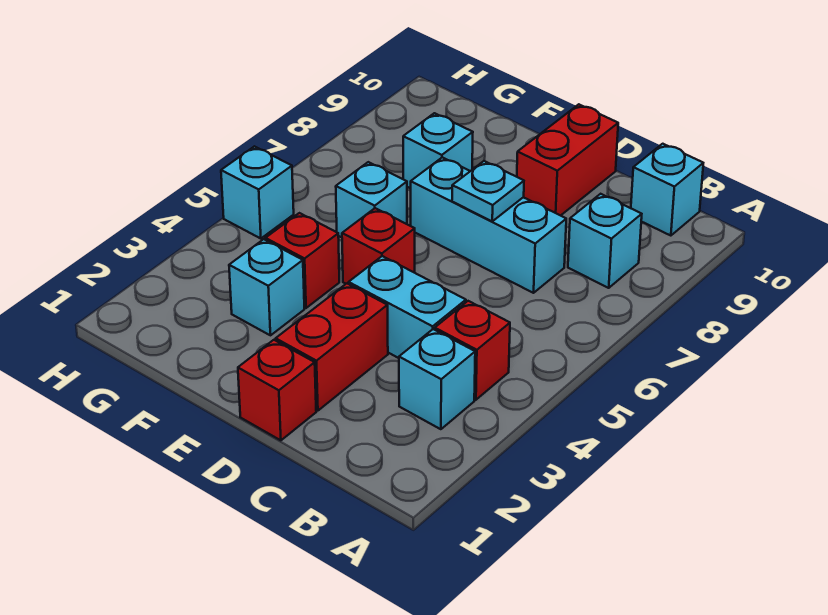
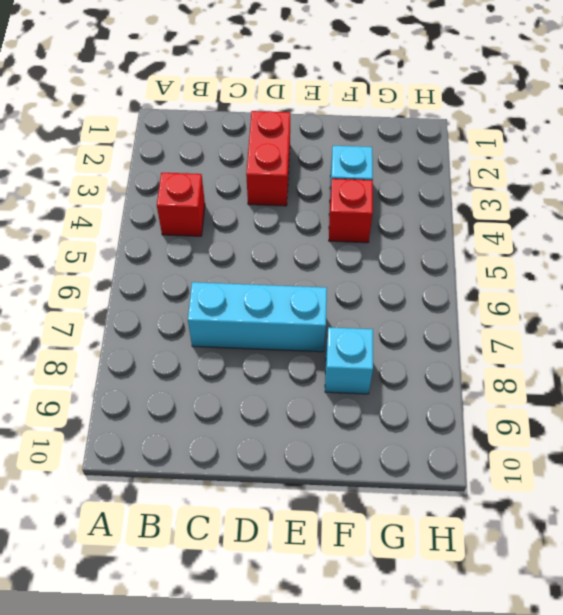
none -> cyan 1x1 brick [399,329,475,429]
none -> cyan 1x1 brick [568,194,642,288]
none -> cyan 1x1 brick [631,144,703,236]

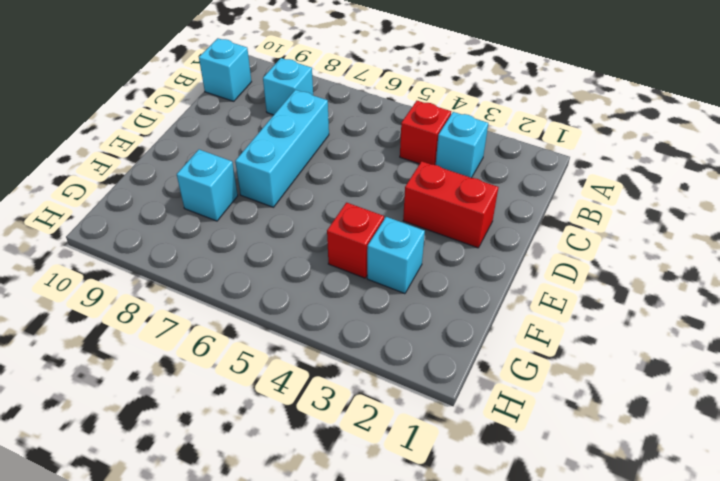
none -> cyan 1x2 brick [349,256,466,358]
none -> red 1x1 brick [238,340,316,440]
none -> red 1x2 brick [517,104,618,216]

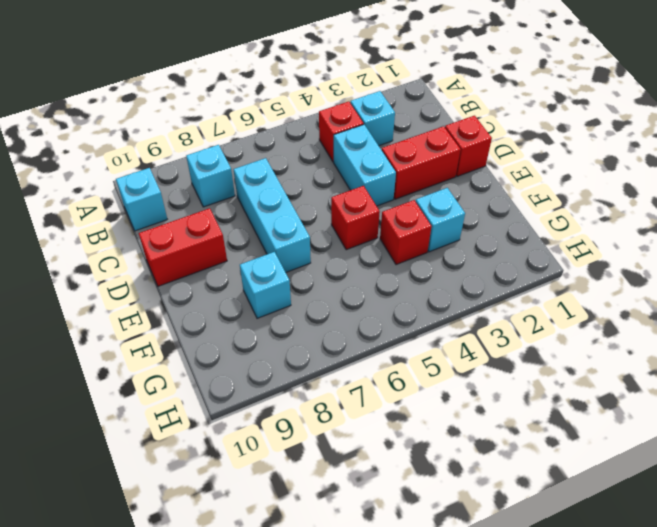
none -> cyan 1x1 brick [336,162,407,237]
none -> cyan 1x1 brick [221,146,294,239]
none -> cyan 1x1 plate [452,161,524,221]

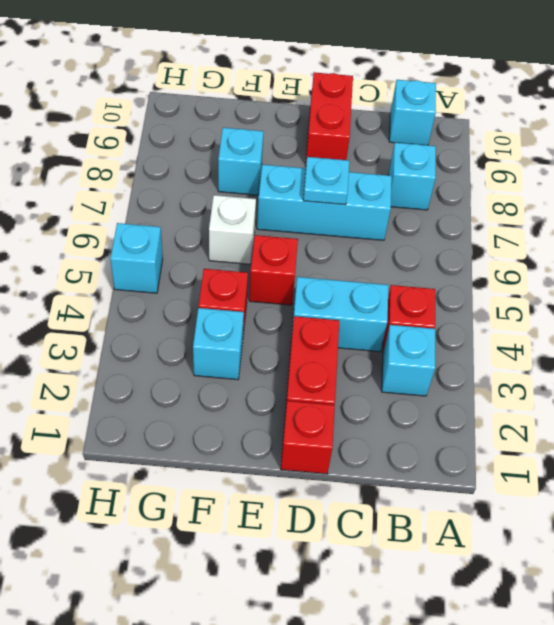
white 1x1 brick [209,195,256,264] -> cyan 1x1 brick [336,162,407,237]

